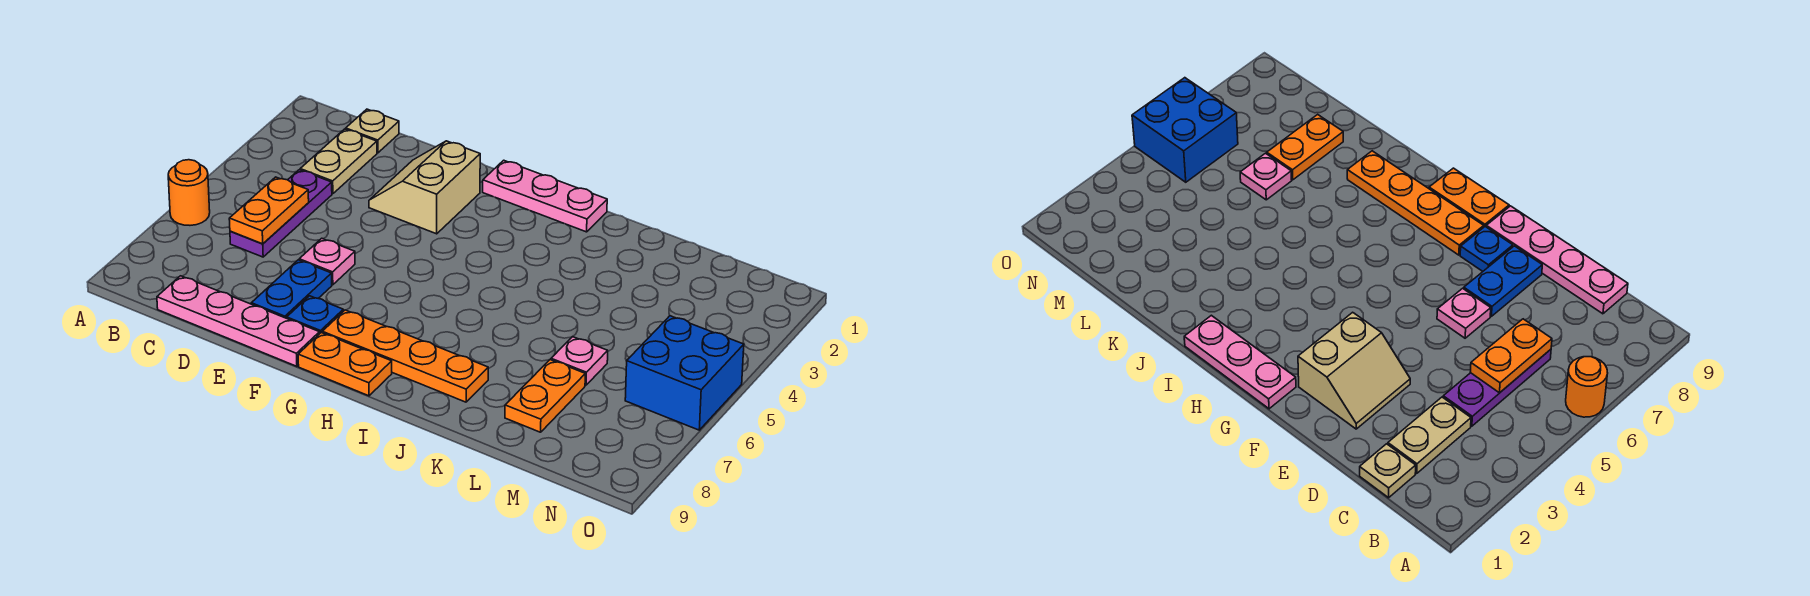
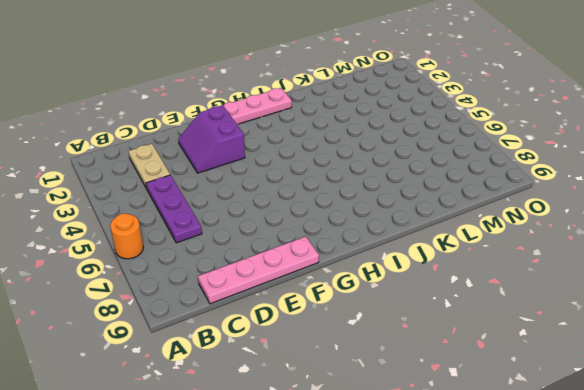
purple 2x2 slope [178,105,245,173] -> tan 2x2 slope [369,141,480,234]
none -> tan 1x1 plate [346,109,399,153]
none -> pink 1x1 plate [299,238,355,285]
none -> blue 1x2 plate [251,260,332,318]

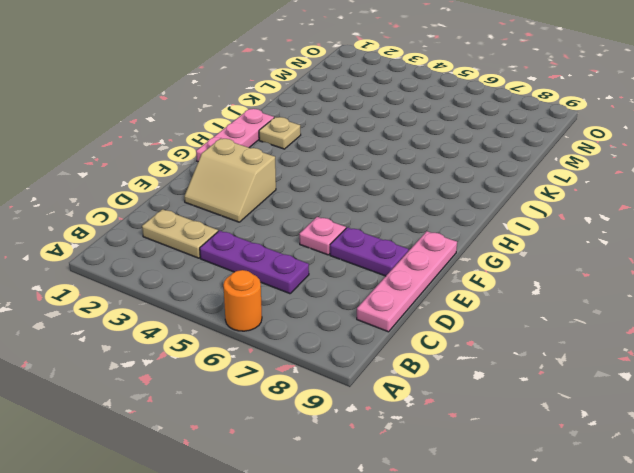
purple 1x2 plate [330,227,409,276] -> blue 1x2 plate [251,260,332,318]
tan 1x1 plate [259,117,301,149] -> tan 1x1 plate moved to [346,109,399,153]
none -> blue 1x1 plate [287,296,343,333]
none -> orange 1x4 plate [322,310,488,402]
none -> orange 1x2 plate [298,333,392,396]

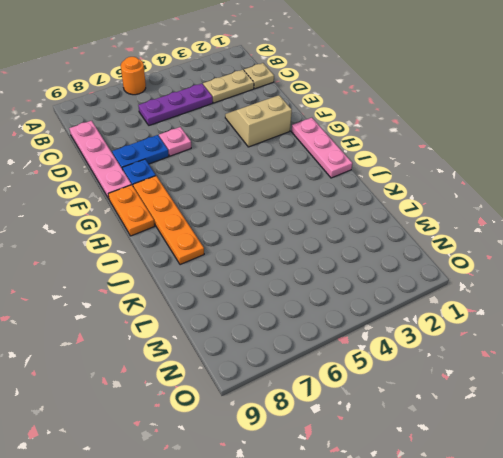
none -> pink 1x1 plate [551,337,608,385]
none -> orange 1x2 plate [505,360,585,432]
none -> blue 2x2 brick [625,316,744,430]

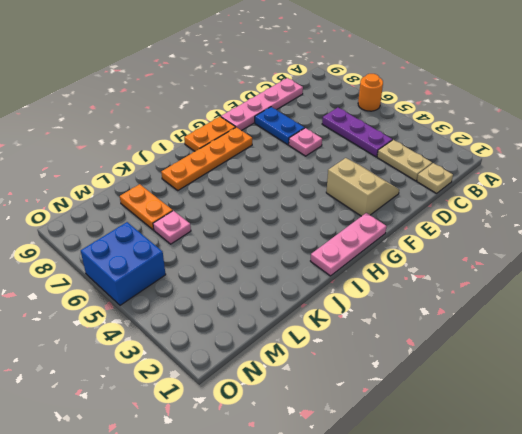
none -> blue 1x1 plate [287,296,343,333]
none -> orange 1x2 plate [229,177,309,244]

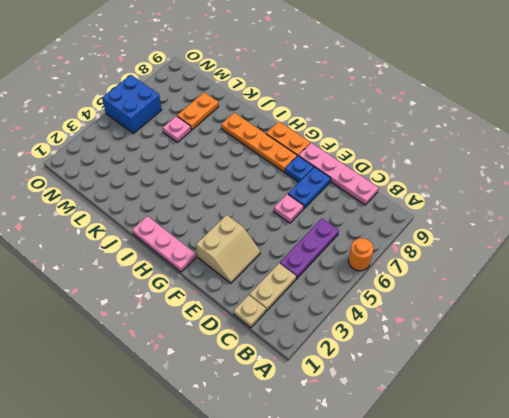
none -> orange 1x2 plate [229,177,309,244]

